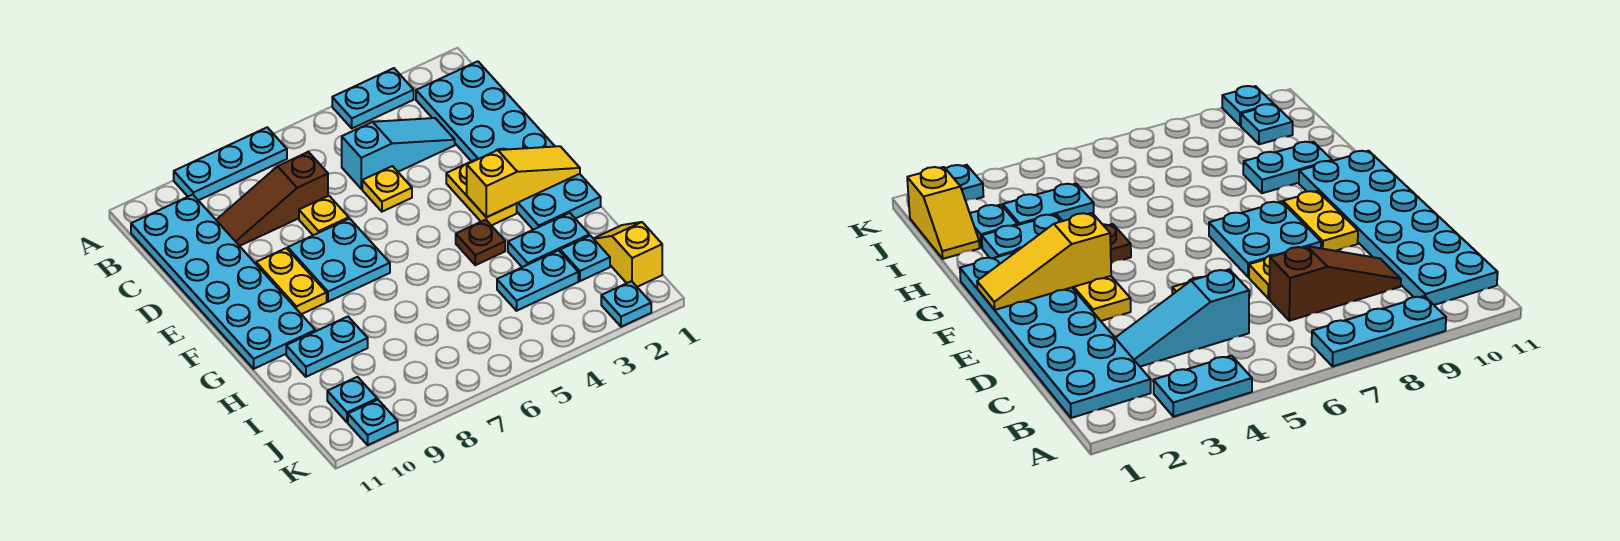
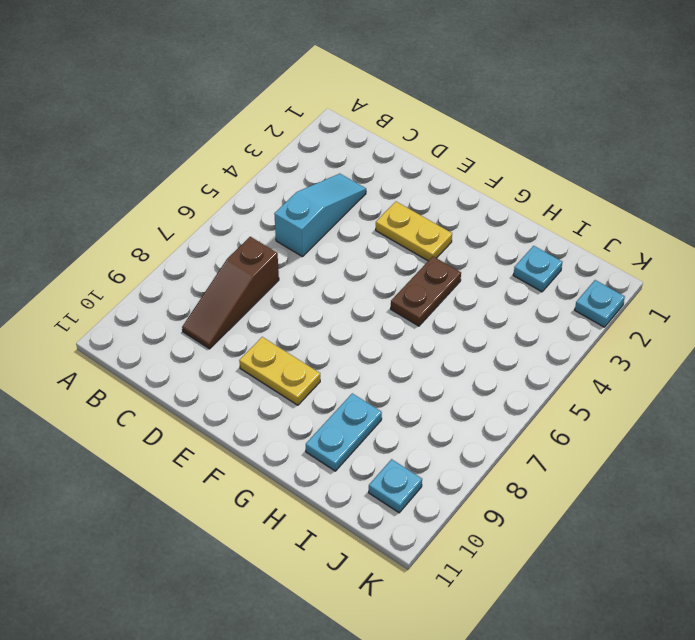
brown 1x2 plate [391,256,461,326] -> brown 1x1 plate [456,220,505,265]
none -> cyan 1x2 plate [332,68,414,128]
none -> cyan 1x3 plate [174,127,287,200]
none -> cyan 2x6 plate [416,61,601,230]

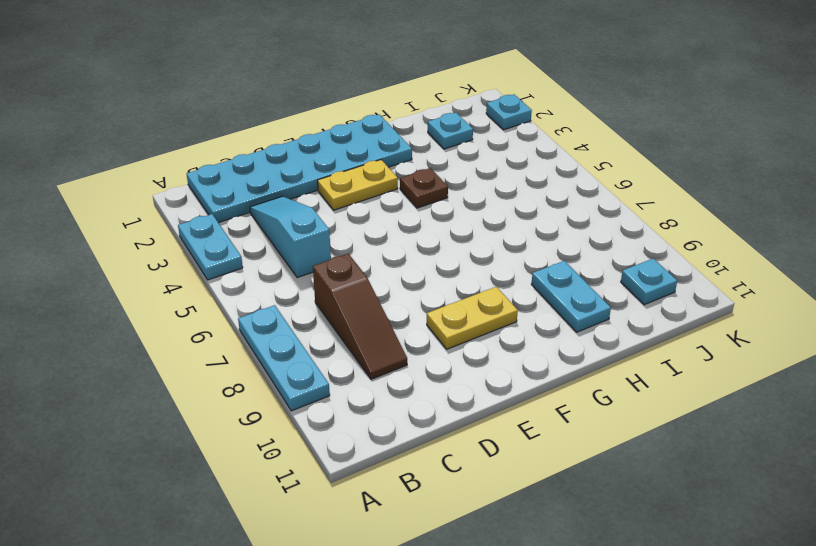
none -> cyan 2x6 plate [131,195,315,369]
none -> yellow 1x1 plate [362,166,412,212]
none -> yellow 1x1 plate [299,196,349,235]

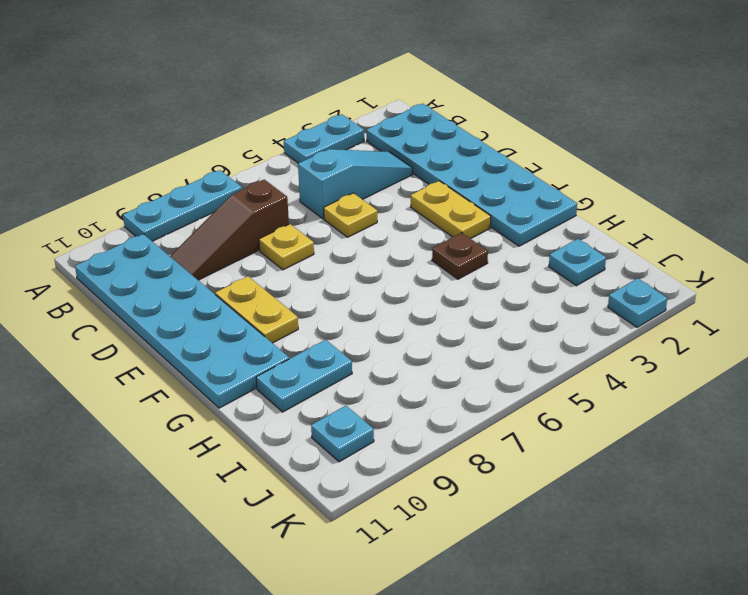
none -> cyan 2x2 plate [288,219,390,302]
none -> cyan 1x2 plate [508,213,589,267]
none -> yellow 1x2 slope [593,222,662,287]

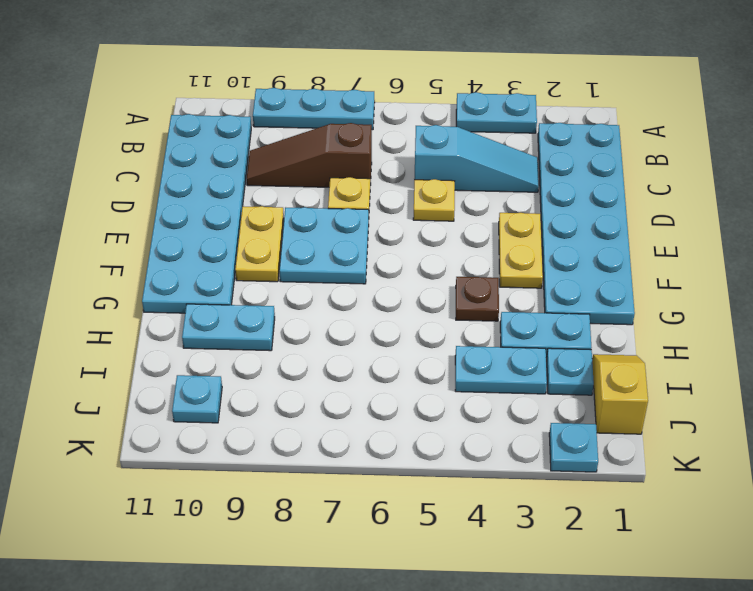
none -> cyan 1x1 plate [348,400,398,445]
none -> yellow 1x3 slope [467,146,580,217]

